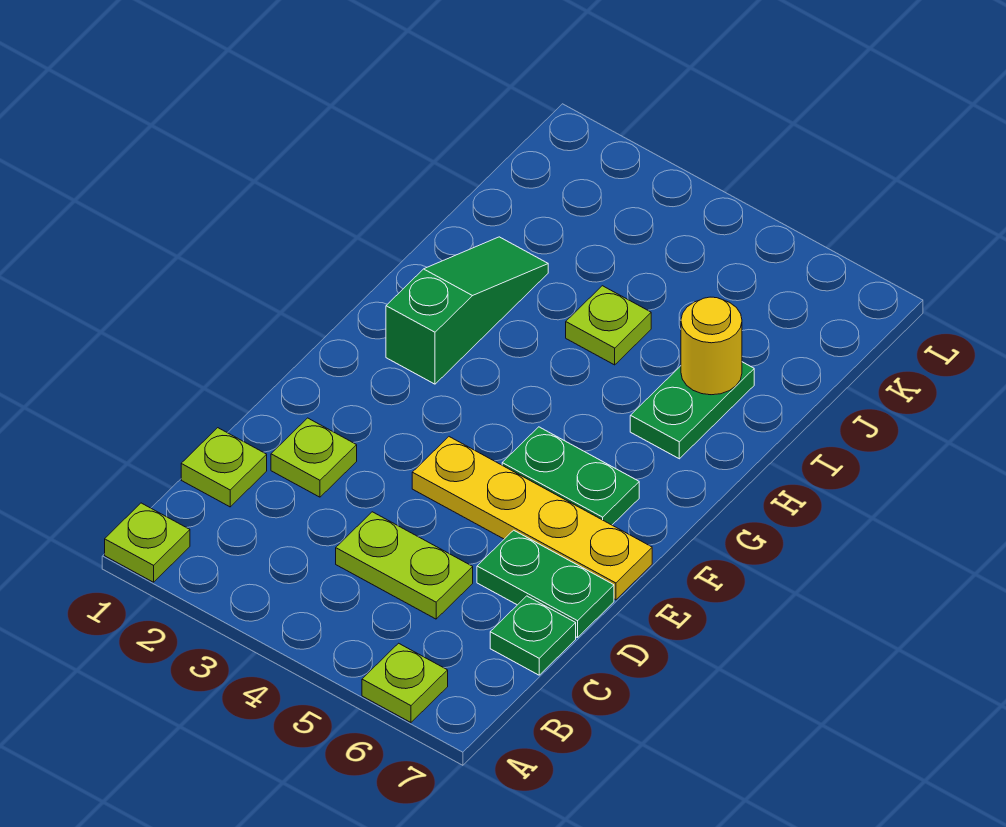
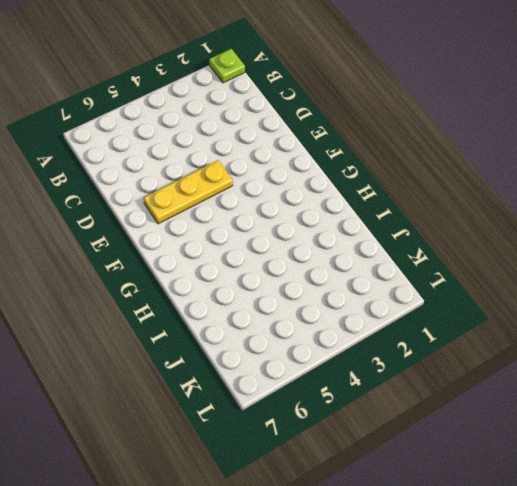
yellow 1x3 plate [144,160,233,224] -> yellow 1x4 plate [412,437,652,600]
none -> lime 1x1 plate [362,643,448,722]
none -> lime 1x1 plate [181,428,267,507]
none -> lime 1x2 plate [336,512,473,619]

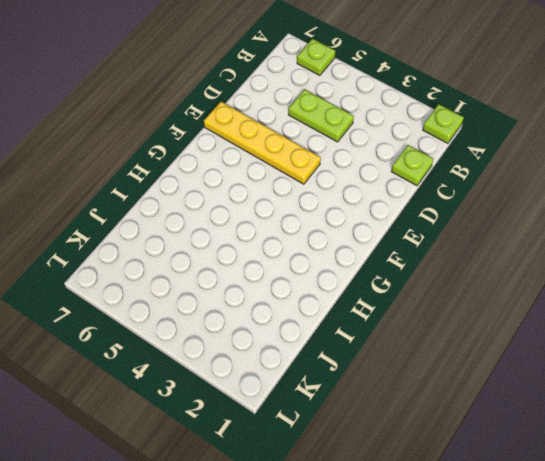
none -> green 1x1 plate [490,596,576,675]
none -> lime 1x1 plate [271,418,357,497]
none -> green 1x2 plate [477,530,614,638]

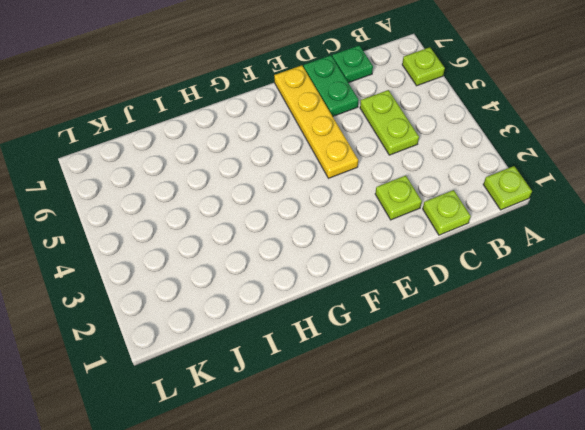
none -> green 1x2 plate [502,427,639,525]
none -> green 1x3 slope [386,237,548,384]
none -> green 1x2 plate [630,362,754,459]

